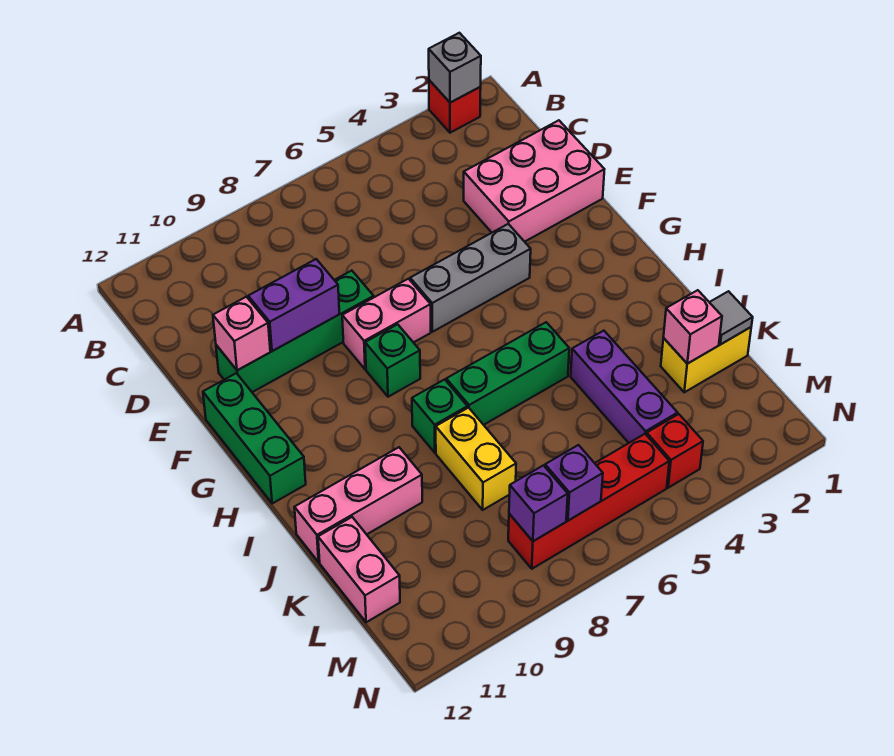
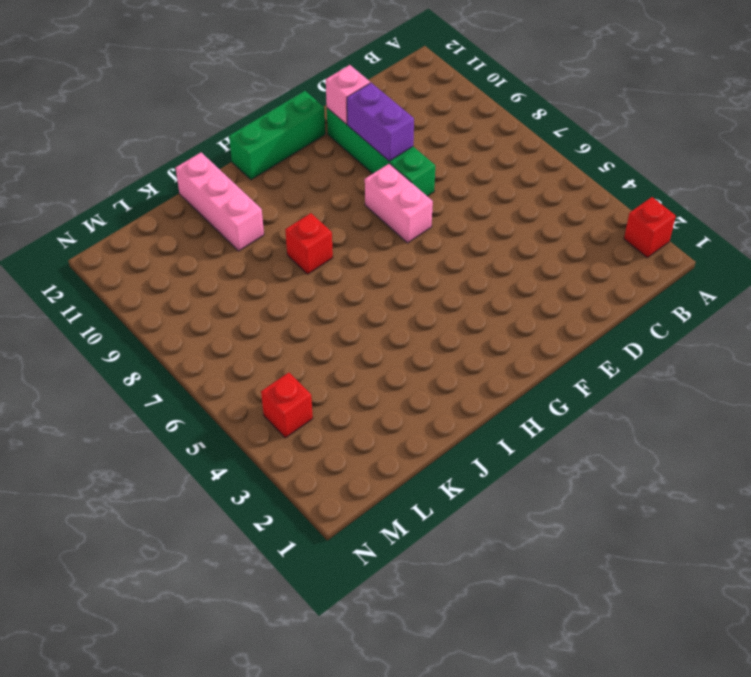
red 1x1 brick [285,213,333,274] -> green 1x1 brick [412,379,467,453]
none -> pink 2x3 brick [464,120,605,242]
none -> grey 1x3 brick [410,224,531,332]
none -> green 1x1 brick [365,324,420,397]

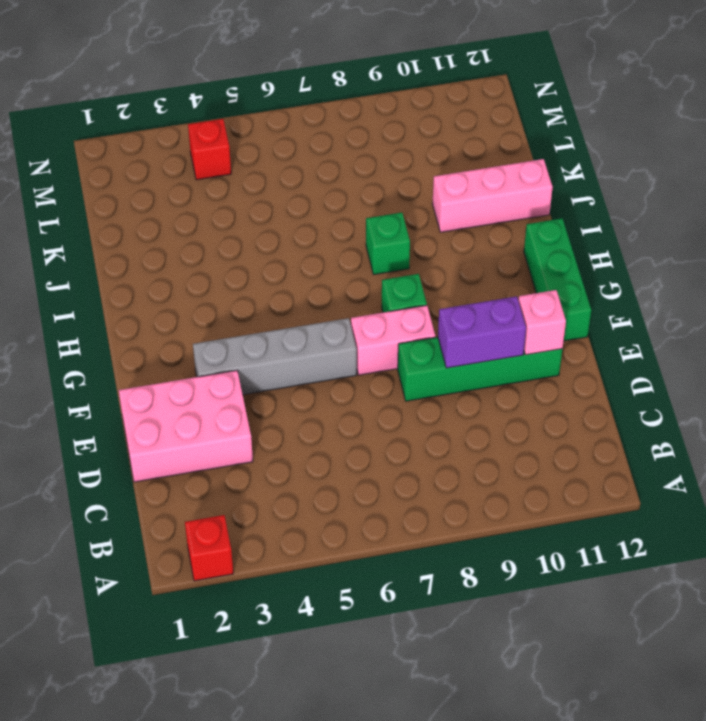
grey 1x4 brick [193,318,357,395] -> grey 1x3 brick [410,224,531,332]
none -> green 1x3 brick [446,322,569,425]
none -> purple 1x3 brick [571,331,678,443]
none -> yellow 1x2 brick [436,408,516,510]

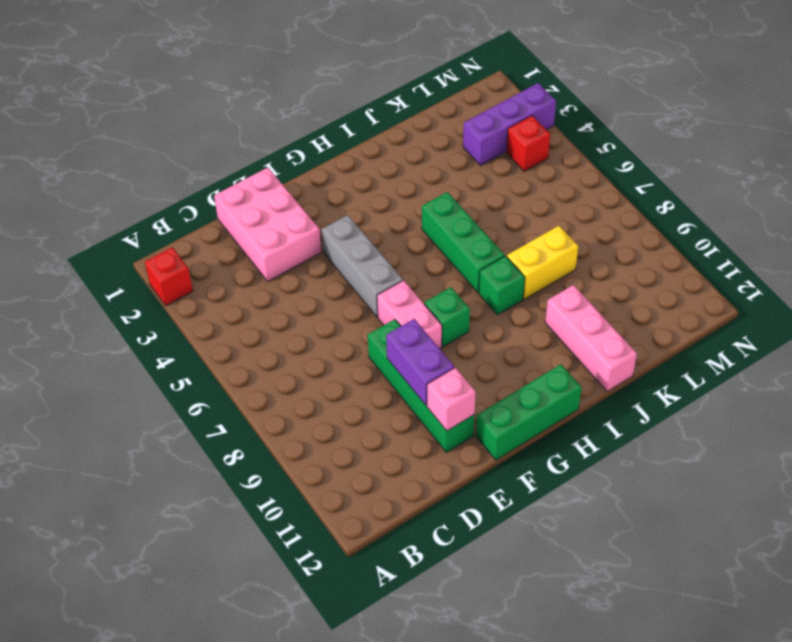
purple 1x3 brick [463,83,556,166] -> purple 1x3 brick moved to [571,331,678,443]
none -> yellow 1x2 brick [661,327,751,392]
none -> pink 1x2 brick [318,517,400,622]
none -> red 1x4 brick [508,434,669,569]

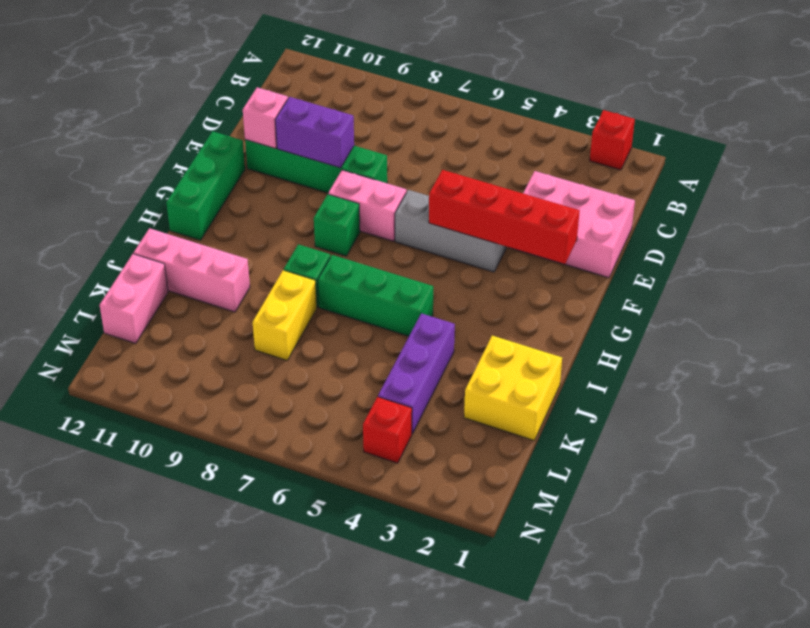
red 1x4 brick [429,170,580,264] -> red 1x4 brick moved to [508,434,669,569]
yellow 2x2 brick [464,336,562,440] -> yellow 1x2 brick [661,327,751,392]
none -> grey 1x1 brick [429,33,481,103]
none -> grey 1x1 tile [710,291,753,345]
none -> pink 1x1 brick [663,290,722,364]

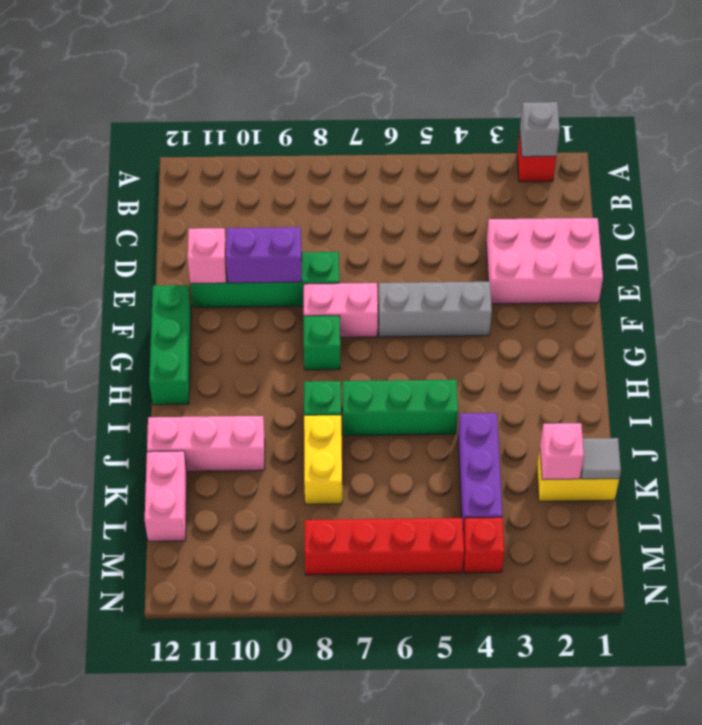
none -> purple 1x1 brick [545,445,603,521]
none -> purple 1x1 brick [509,465,568,541]

